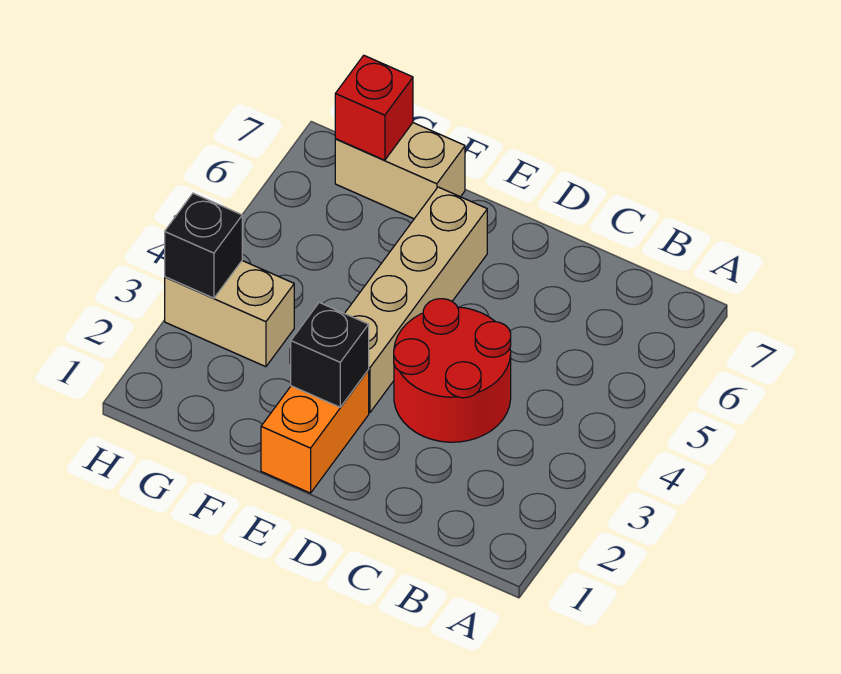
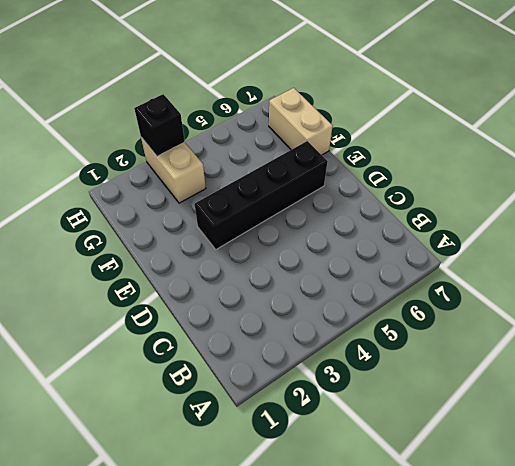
black 1x4 brick [195,141,328,249] -> tan 1x4 brick [345,187,487,413]
none -> red 2x2 round brick [394,299,511,442]
none -> orange 1x2 brick [261,370,369,493]

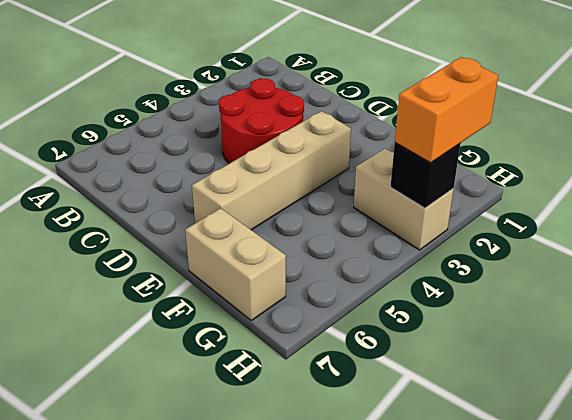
orange 1x2 brick [395,57,498,163] -> orange 1x2 brick moved to [261,370,369,493]
none -> black 1x1 brick [291,302,369,407]
none -> red 1x1 brick [335,55,413,160]

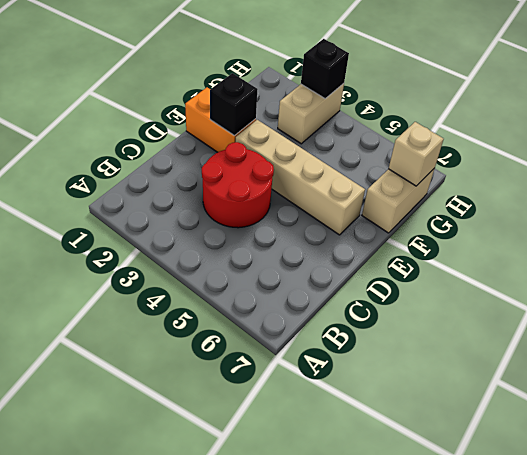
tan 1x1 brick [389,122,444,186] -> red 1x1 brick [335,55,413,160]

